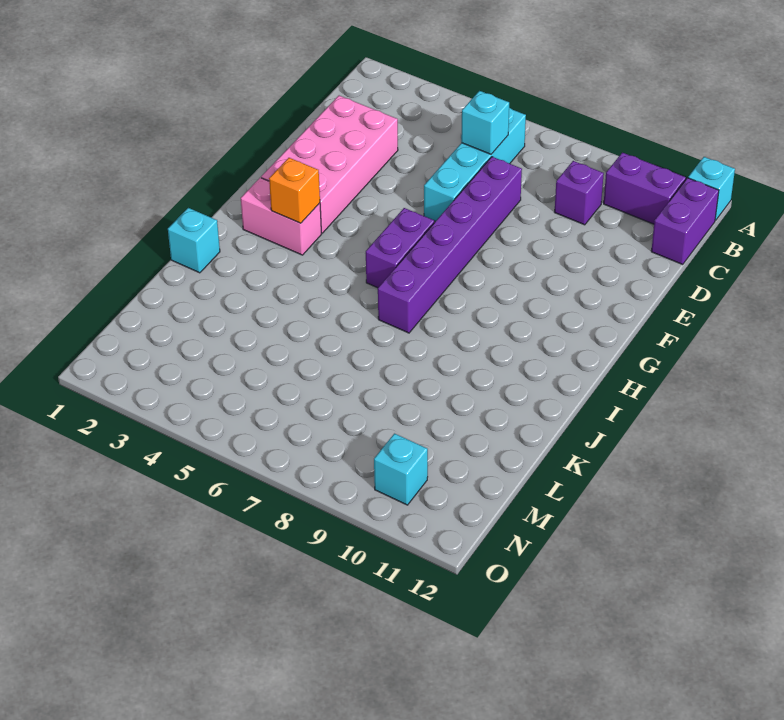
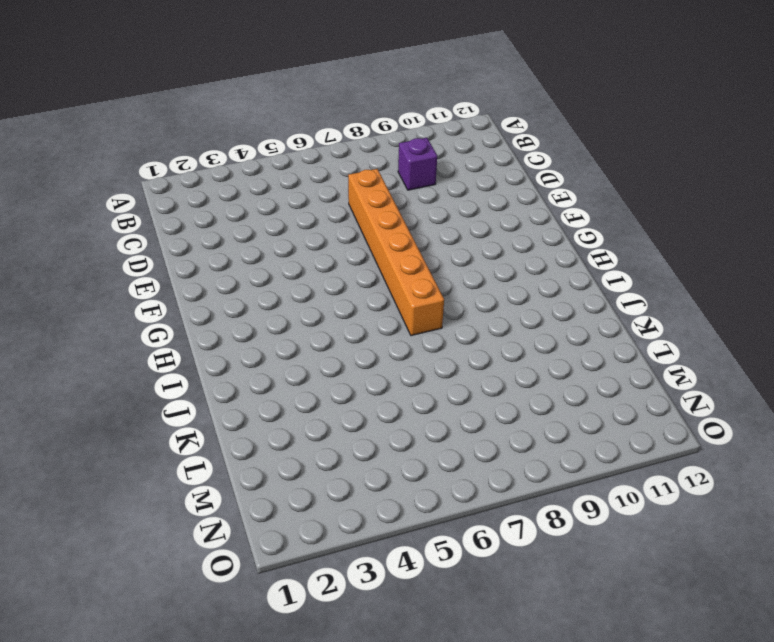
orange 1x6 brick [348,169,444,336] -> purple 1x6 brick [378,157,522,333]
none -> cyan 1x1 brick [688,157,735,221]
none -> cyan 1x4 brick [424,108,526,221]
none -> purple 1x2 brick [604,153,686,224]

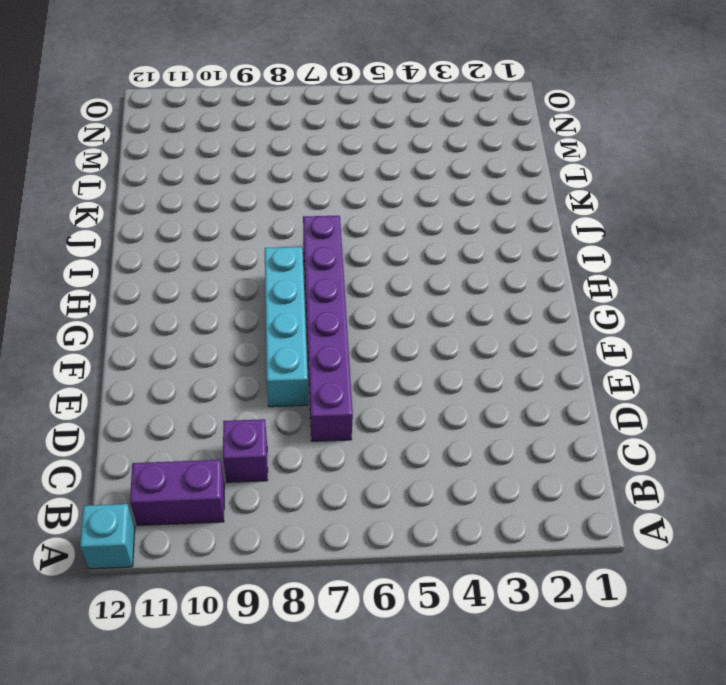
cyan 1x4 brick [265,247,308,407] -> cyan 1x4 brick moved to [424,108,526,221]
none -> purple 1x2 brick [651,178,719,265]
none -> pink 2x4 brick [261,96,398,233]
none -> purple 1x2 brick [366,208,434,288]

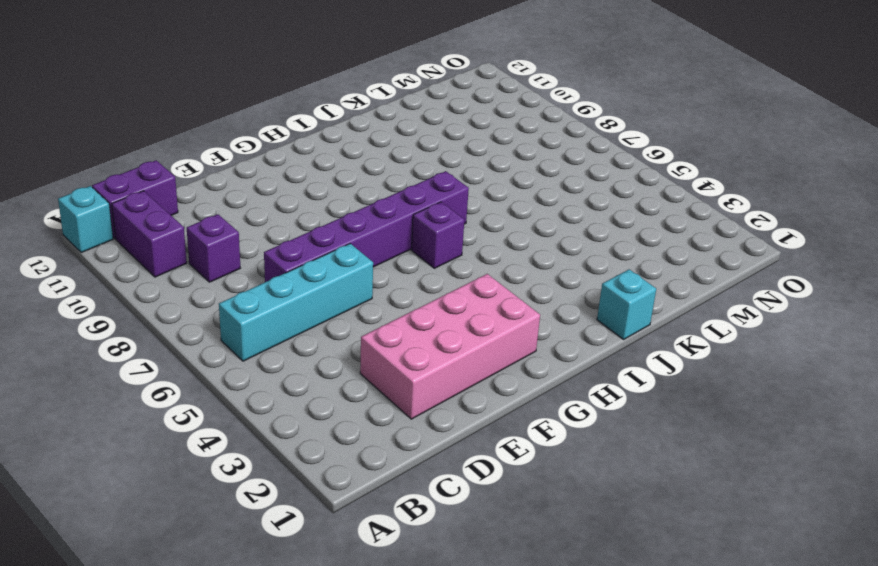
purple 1x1 brick [412,202,464,268] -> purple 1x2 brick [366,208,434,288]
none -> pink 1x2 brick [241,178,321,255]
none -> cyan 1x1 brick [374,434,428,505]
none -> cyan 1x1 brick [461,91,509,154]

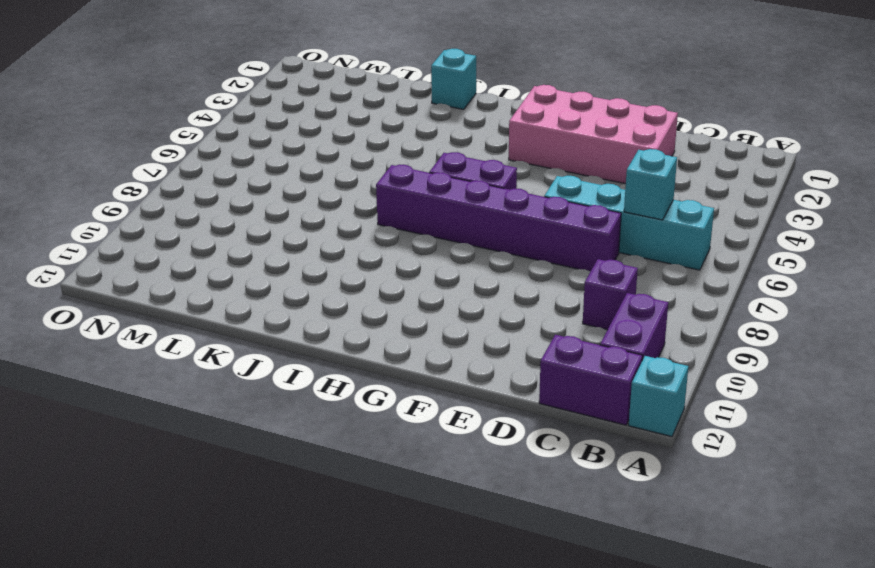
none -> pink 1x2 brick [241,178,321,255]
none -> cyan 1x1 brick [374,434,428,505]
none -> orange 1x1 brick [269,158,320,223]

